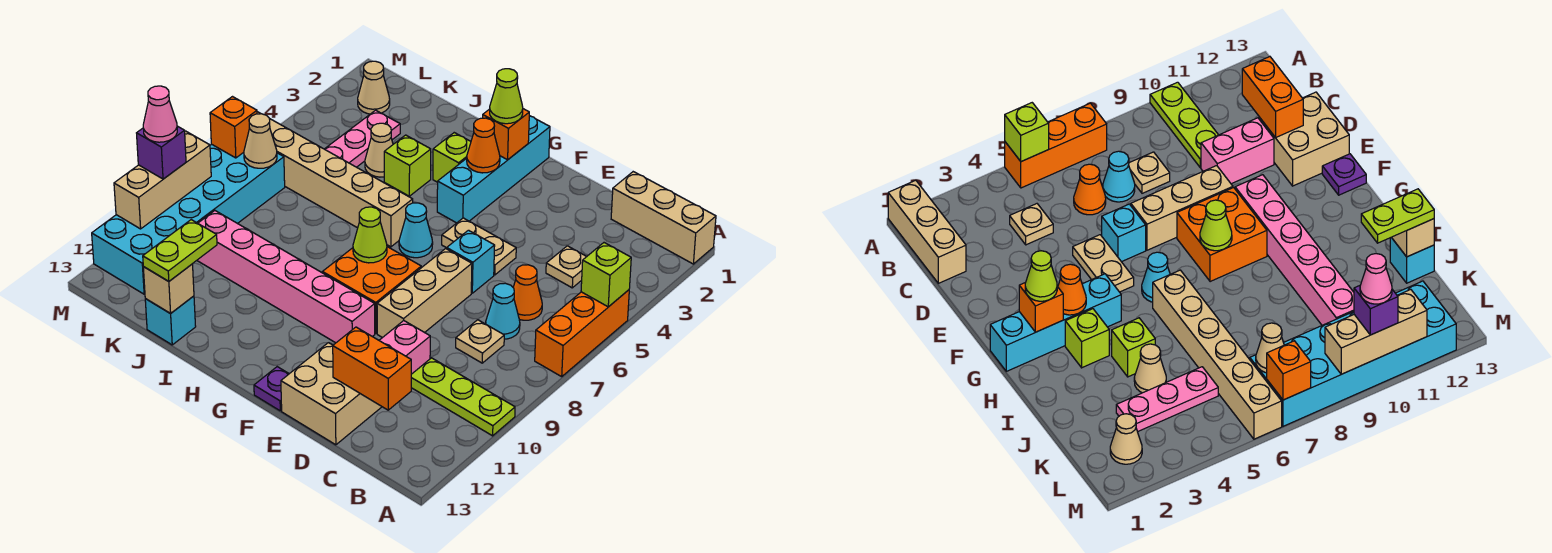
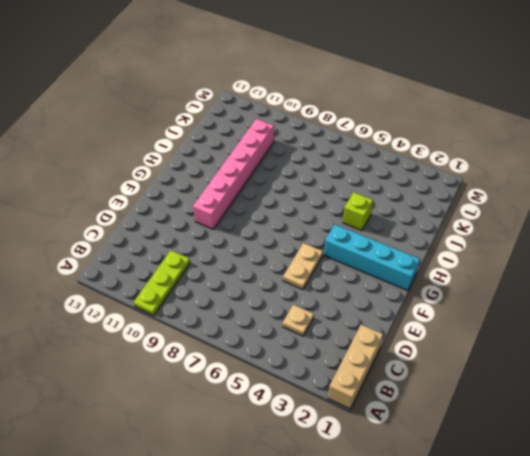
none -> orange 1x3 brick [535,290,629,377]
none -> orange 1x1 cone [513,265,542,320]
none -> cyan 1x1 cone [486,283,520,339]
none -> tan 1x1 plate [456,320,504,363]

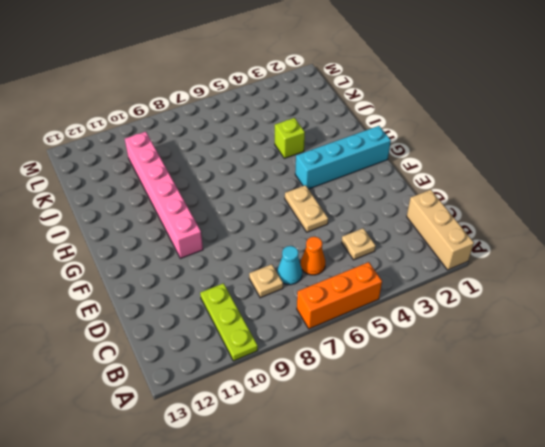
none -> pink 1x2 brick [379,321,430,374]
none -> tan 2x2 brick [281,343,382,445]
none -> cyan 1x1 brick [447,230,495,293]
none -> tan 1x3 brick [377,249,472,338]

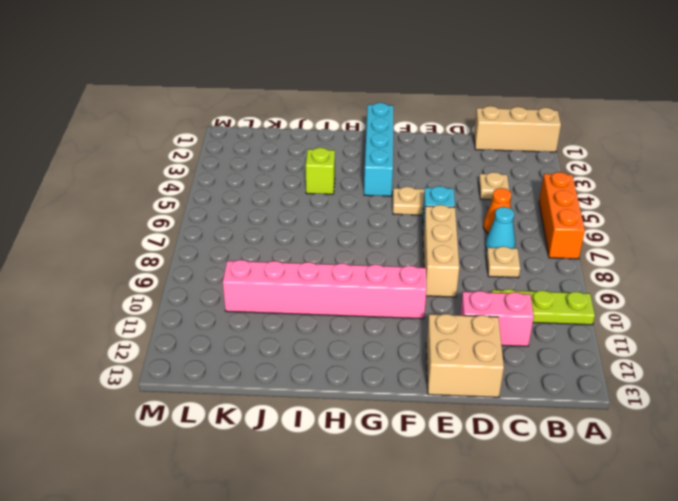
pink 1x2 brick [460,291,534,346] -> pink 1x2 brick turned to [379,321,430,374]
none -> orange 2x2 brick [322,247,421,334]
none -> purple 1x1 plate [254,367,289,411]
none -> cyan 1x1 cone [399,203,433,258]
none -> lime 1x1 brick [433,133,471,182]

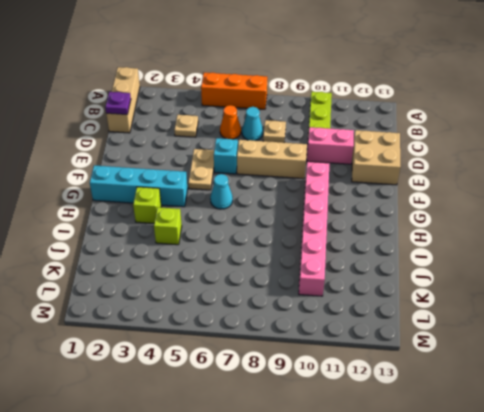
purple 1x1 plate [105,92,131,114] -> purple 1x1 plate moved to [254,367,289,411]
none -> orange 2x2 brick [322,247,421,334]
none -> tan 1x6 brick [257,112,413,247]
none -> tan 1x1 cone [365,123,393,177]
none -> cyan 1x1 brick [145,296,196,345]

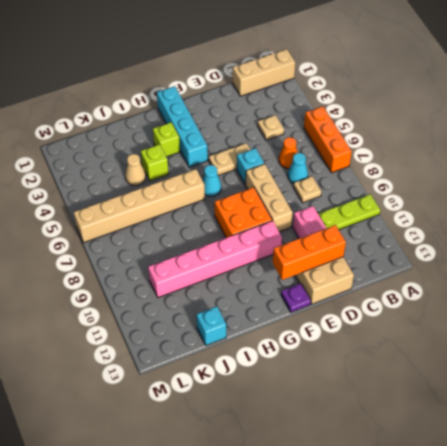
orange 1x3 brick [273,225,346,280] -> orange 1x2 brick [333,327,411,410]
none -> pink 1x3 plate [325,110,400,167]
none -> tan 1x1 cone [358,61,390,114]
none -> cyan 2x6 brick [92,144,285,294]
none -> lime 1x1 brick [581,243,631,307]

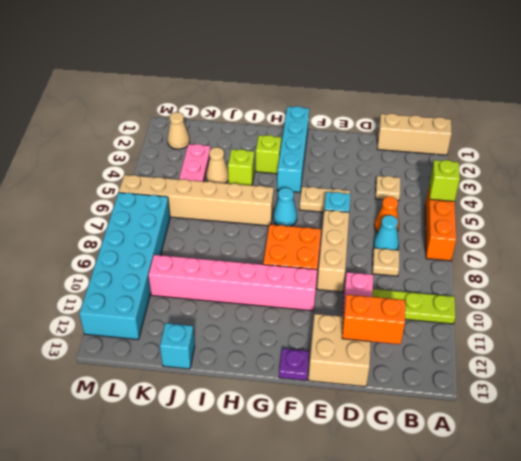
none -> orange 1x1 brick [483,109,529,160]
none -> orange 1x1 cone [467,118,500,173]
none -> lime 1x1 cone [353,207,387,263]
none -> tan 1x1 brick [143,264,194,314]

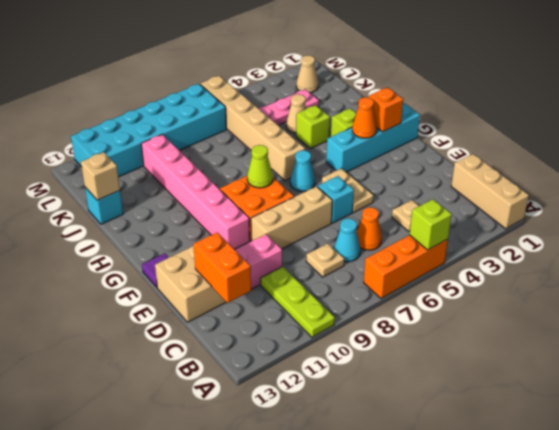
none -> tan 1x1 cone [244,114,277,168]
none -> orange 1x1 brick [210,97,257,158]
none -> tan 1x3 brick [114,131,211,229]
none -> lime 1x1 cone [490,69,523,124]

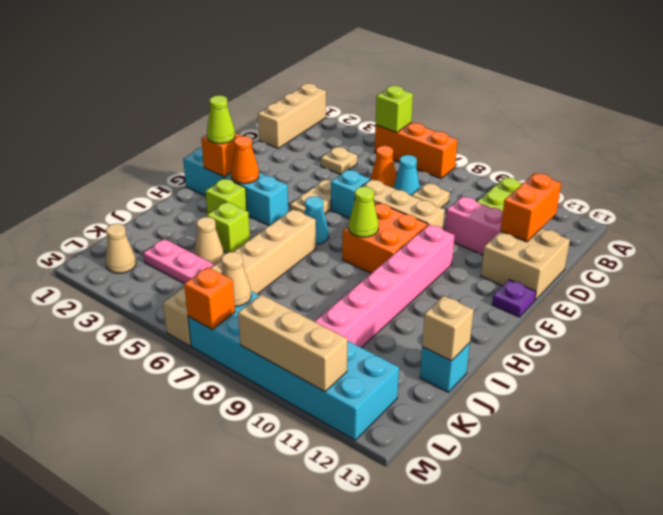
none -> lime 1x2 plate [143,220,217,281]
none -> purple 1x1 brick [137,126,186,179]
none -> pink 1x1 cone [143,86,177,142]

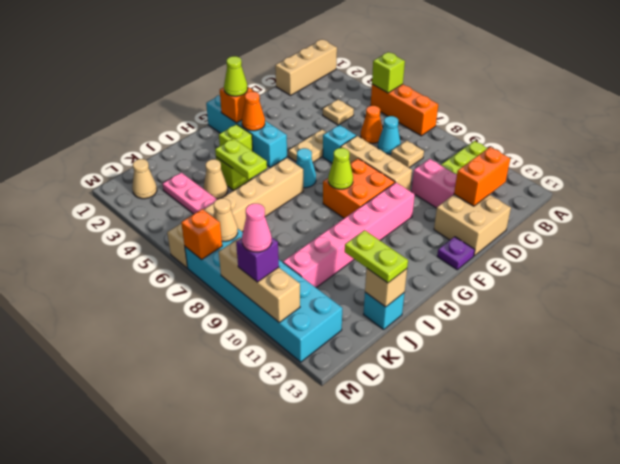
lime 1x2 plate [215,138,267,180] -> none

